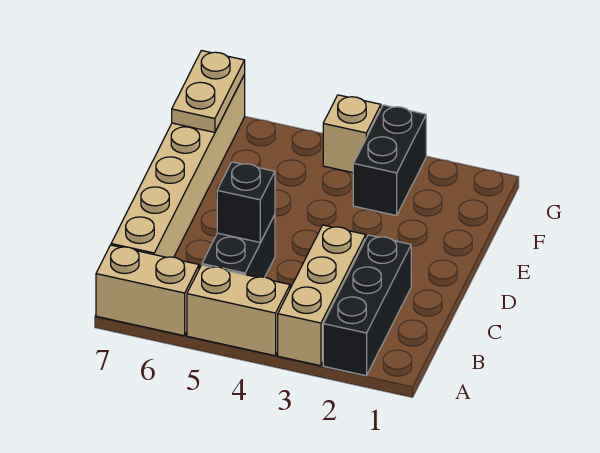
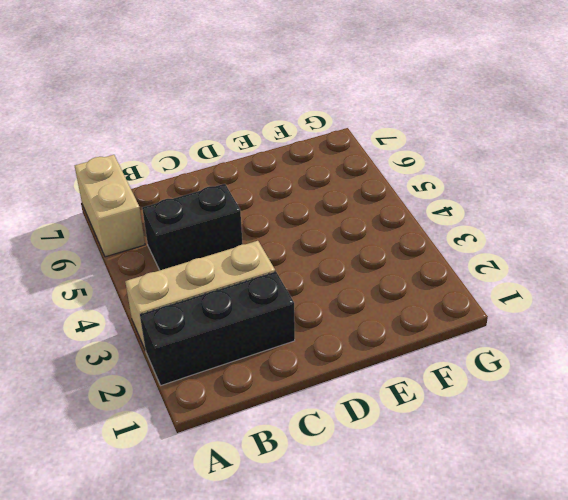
none -> tan 1x2 brick [187,265,290,356]
none -> tan 1x6 brick [111,75,245,257]

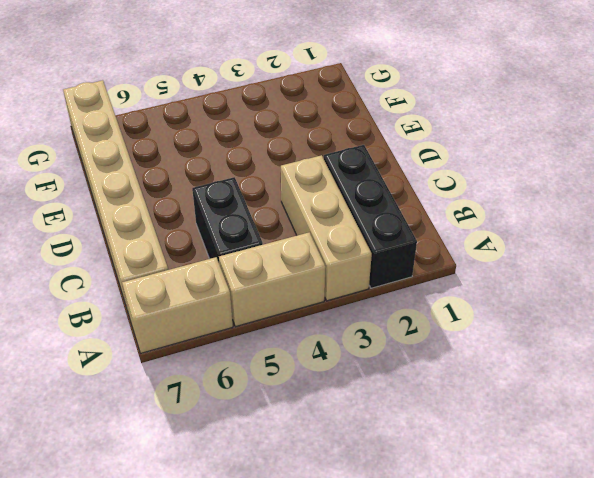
none -> black 1x2 brick [353,105,426,216]
none -> tan 1x1 brick [323,95,381,173]

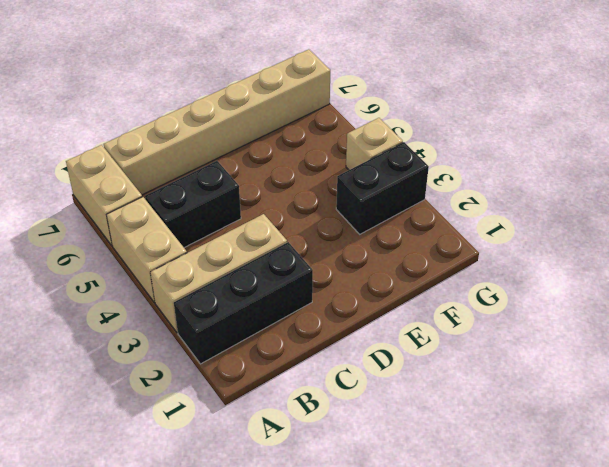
none -> black 1x1 brick [217,162,275,242]
none -> tan 1x2 plate [172,51,245,132]

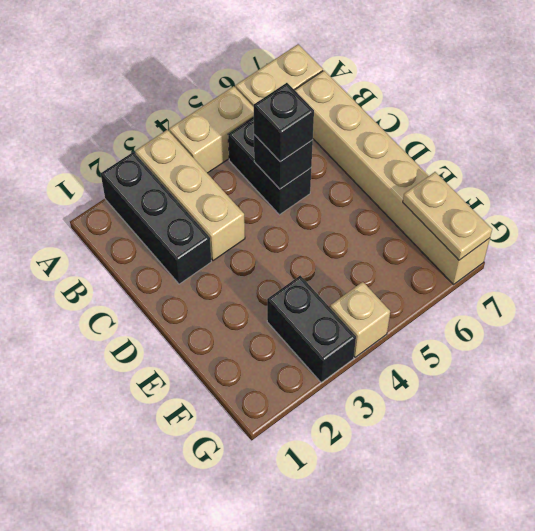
black 1x1 brick [254,83,314,162] -> none

